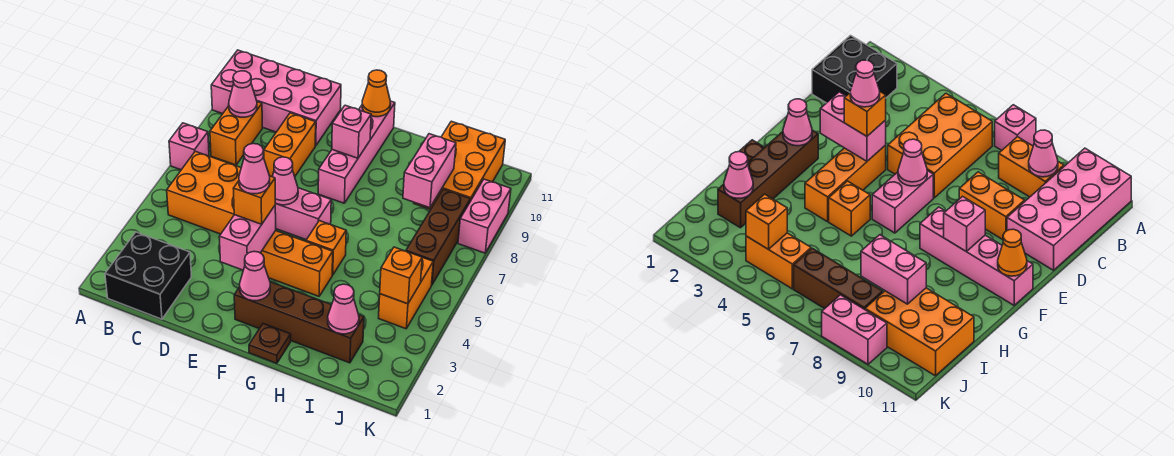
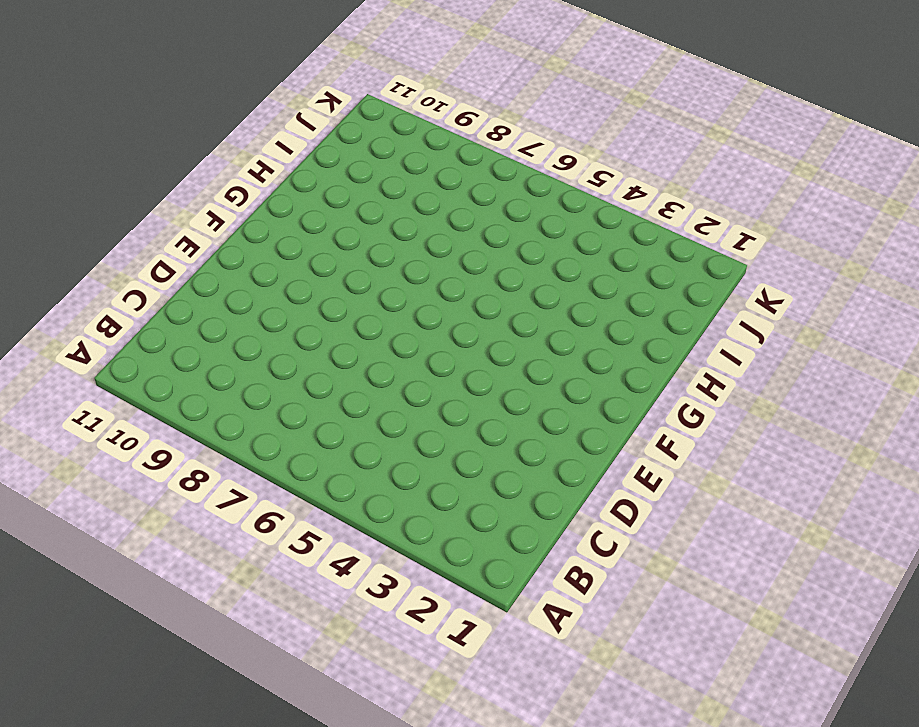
none -> pink 1x1 brick [169,123,209,170]
none -> pink 2x4 brick [211,50,341,146]
none -> black 2x2 brick [105,232,192,319]

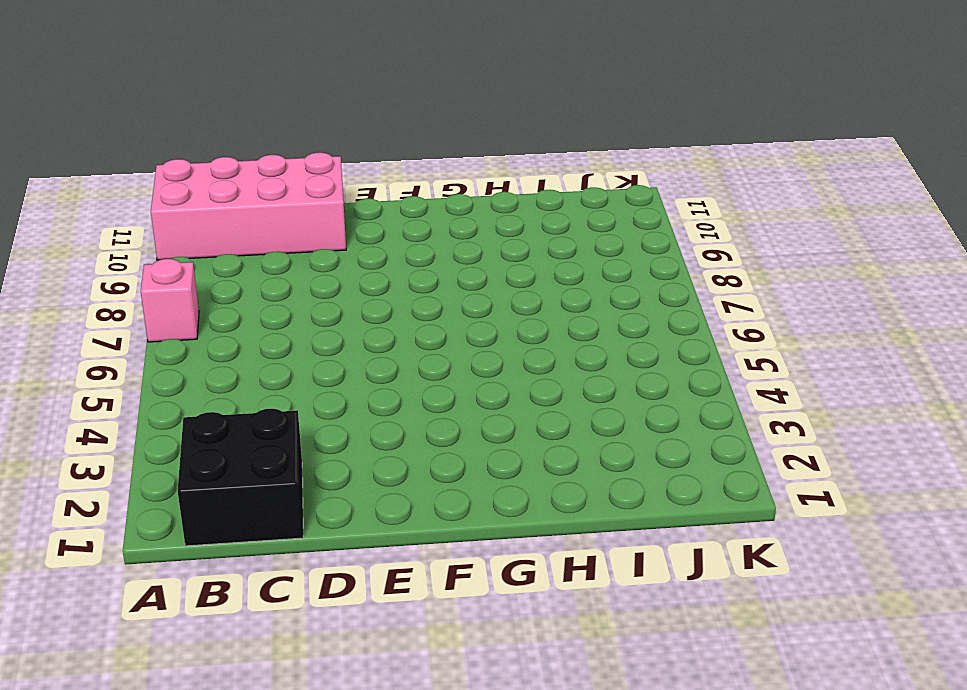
none -> orange 2x3 brick [167,151,241,234]
none -> orange 1x2 brick [210,102,262,165]
none -> orange 1x2 brick [264,113,316,177]

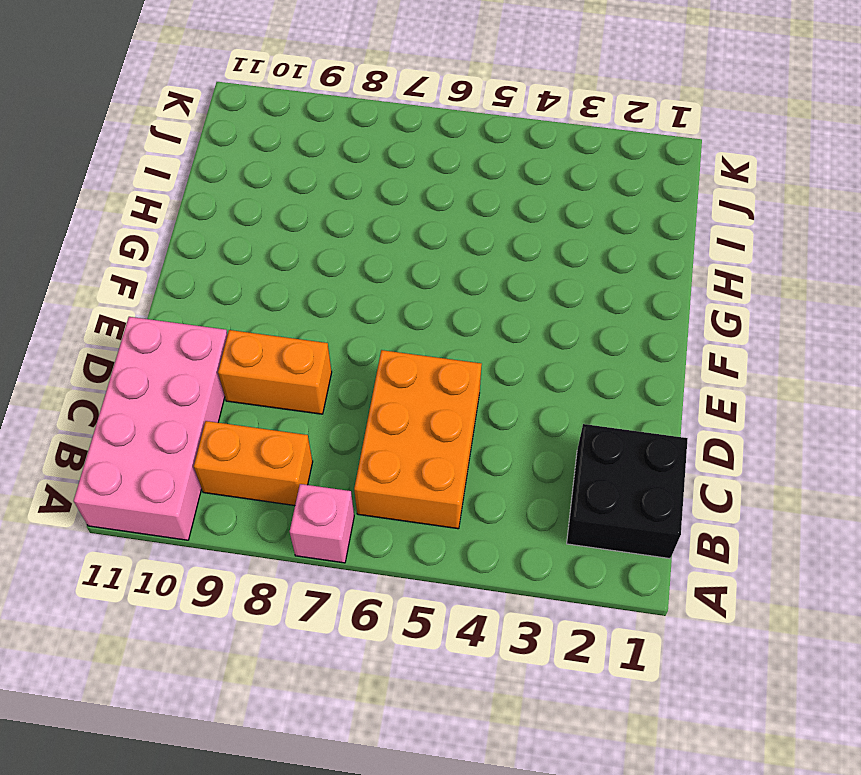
none -> orange 1x3 brick [261,231,333,296]
none -> pink 1x2 brick [275,188,331,240]
none -> brown 1x4 brick [234,282,364,363]

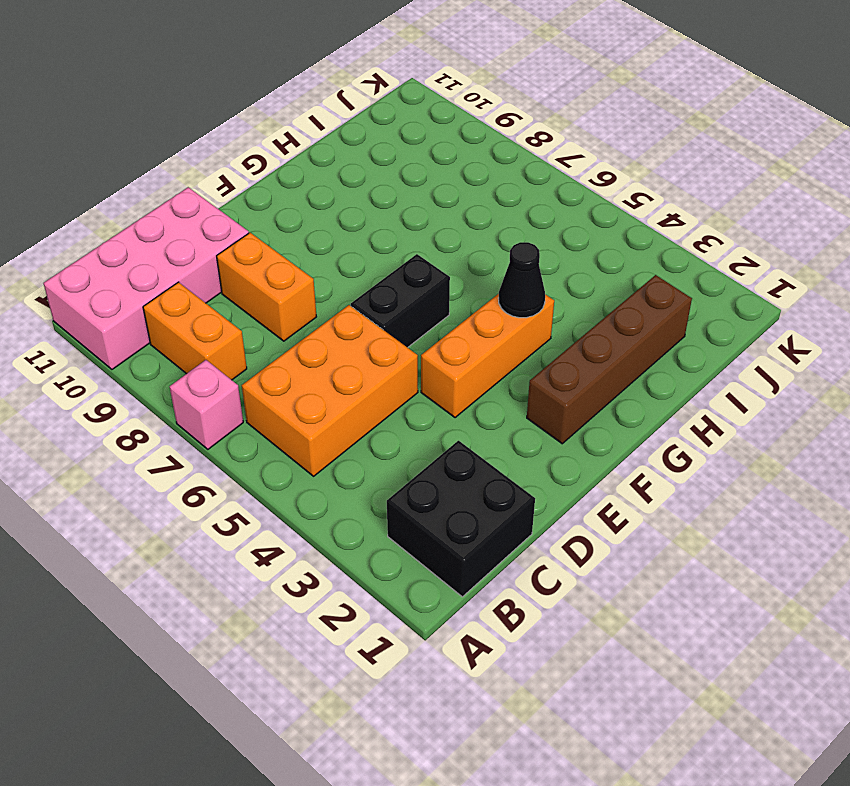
black 1x2 brick [351,254,450,348] -> pink 1x2 brick [275,188,331,240]
black 1x1 cone [499,242,545,318] -> none
none -> pink 1x4 brick [318,101,395,203]
none -> brown 1x1 plate [249,324,291,363]
none -> orange 1x1 brick [306,221,346,275]

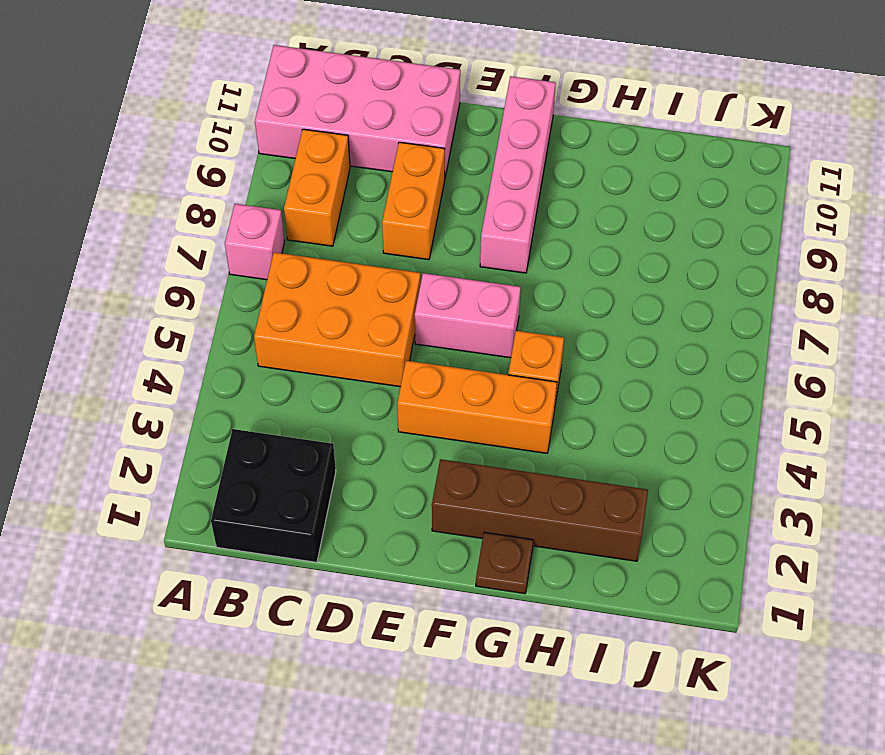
none -> orange 2x3 brick [414,121,505,209]
none -> orange 1x2 brick [379,257,433,329]
none -> brown 1x3 brick [406,189,470,284]

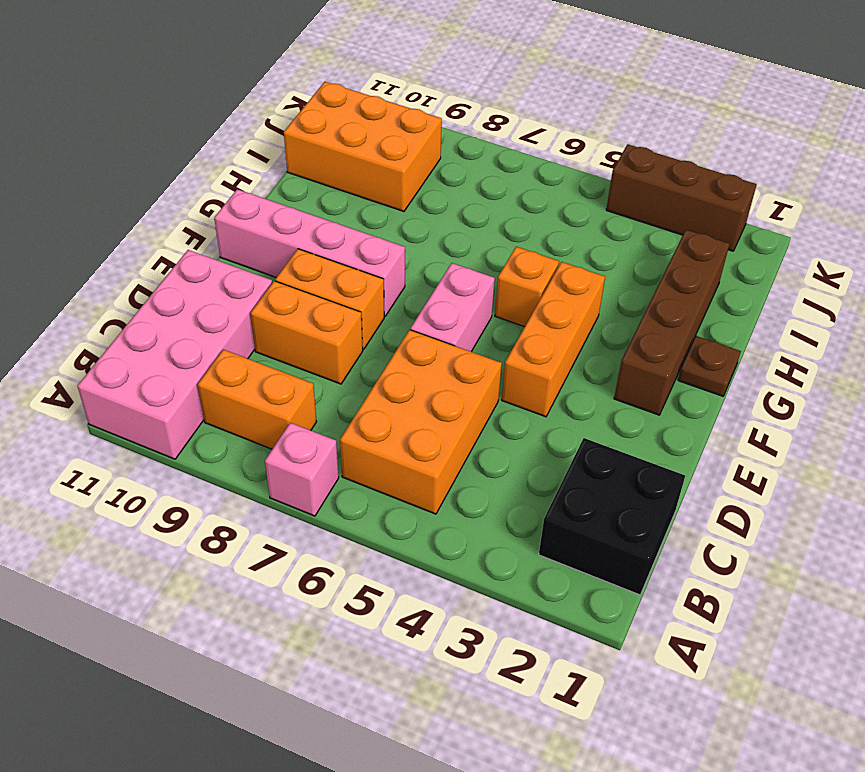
orange 1x2 brick [275,249,384,350] -> orange 1x2 brick moved to [379,257,433,329]
brown 1x3 brick [606,144,757,251] -> brown 1x3 brick moved to [406,189,470,284]
none -> pink 1x2 brick [458,179,511,253]
none -> pink 1x1 cone [229,71,257,117]
none -> pink 1x2 brick [219,206,276,270]

